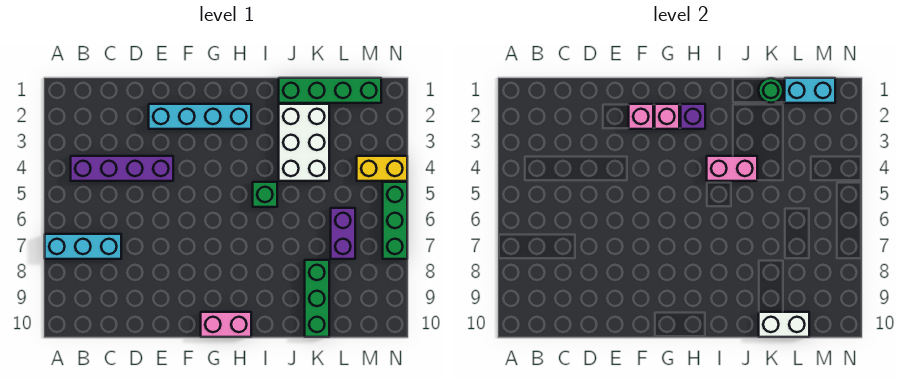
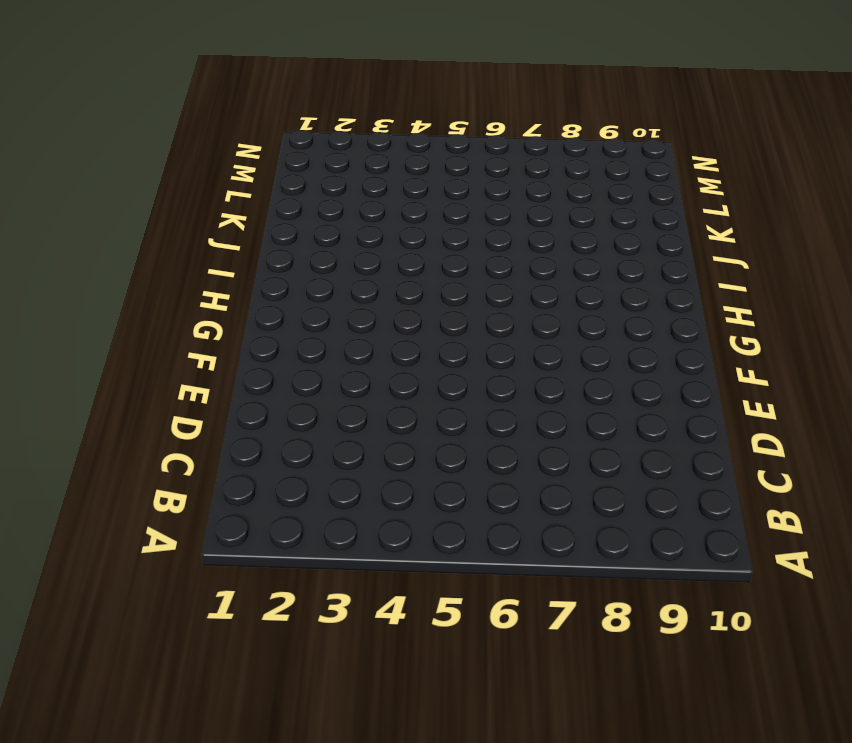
none -> cyan 1x3 brick [45,234,121,259]
none -> purple 1x4 brick [71,156,173,181]
none -> cyan 1x4 brick [149,104,251,129]

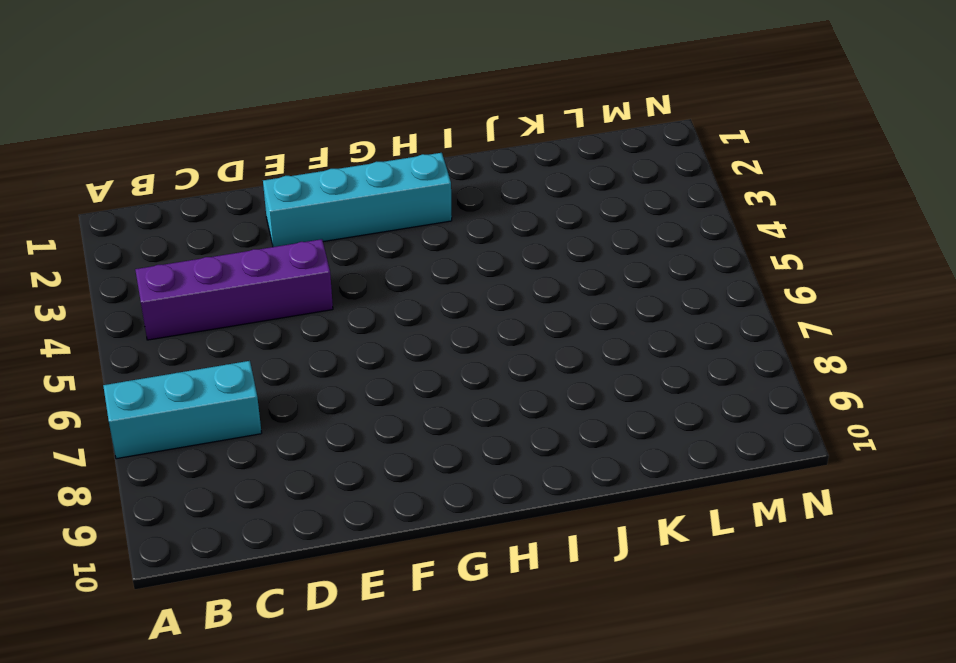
none -> pink 1x2 brick [201,312,251,337]
none -> green 1x1 brick [253,182,277,207]
none -> green 1x4 brick [279,78,381,103]

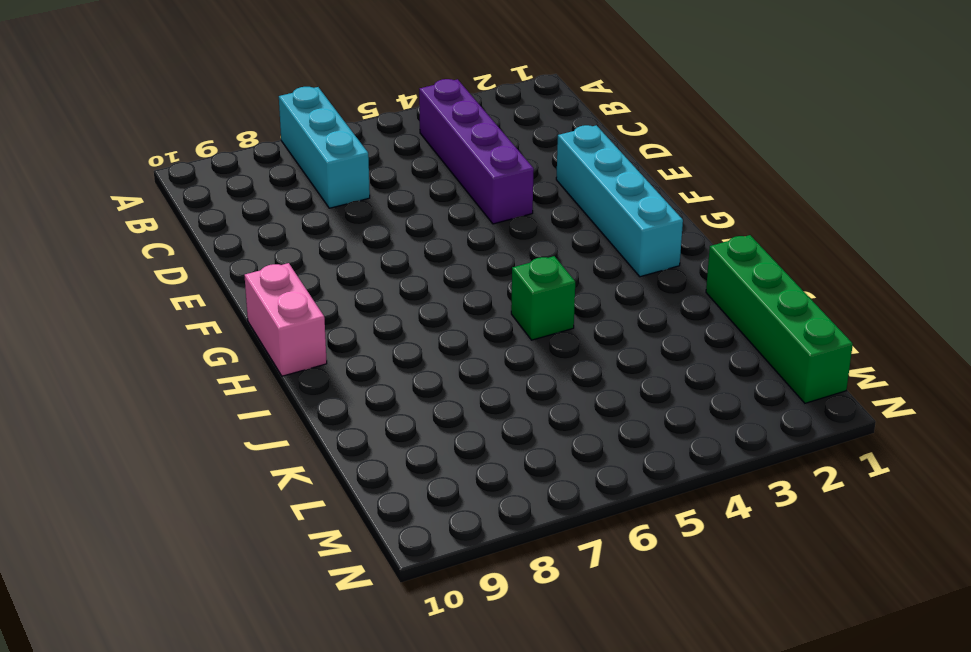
none -> white 2x3 brick [279,104,329,181]
none -> green 1x3 brick [305,260,329,337]
none -> purple 1x2 brick [331,208,355,259]

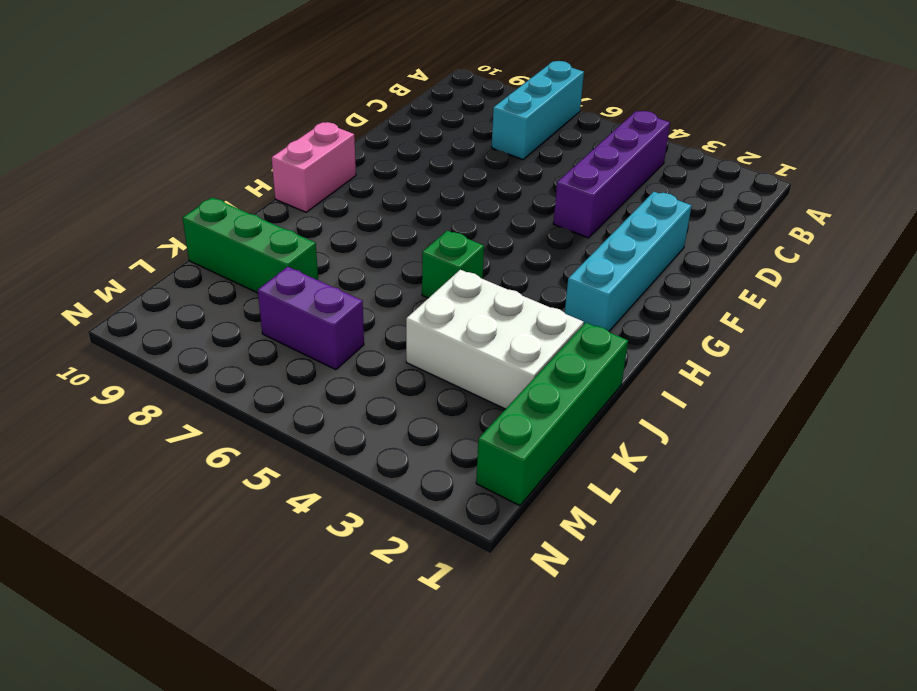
none -> yellow 1x2 brick [357,156,407,181]
none -> green 1x3 brick [383,182,407,259]
none -> pink 1x1 brick [629,104,653,129]

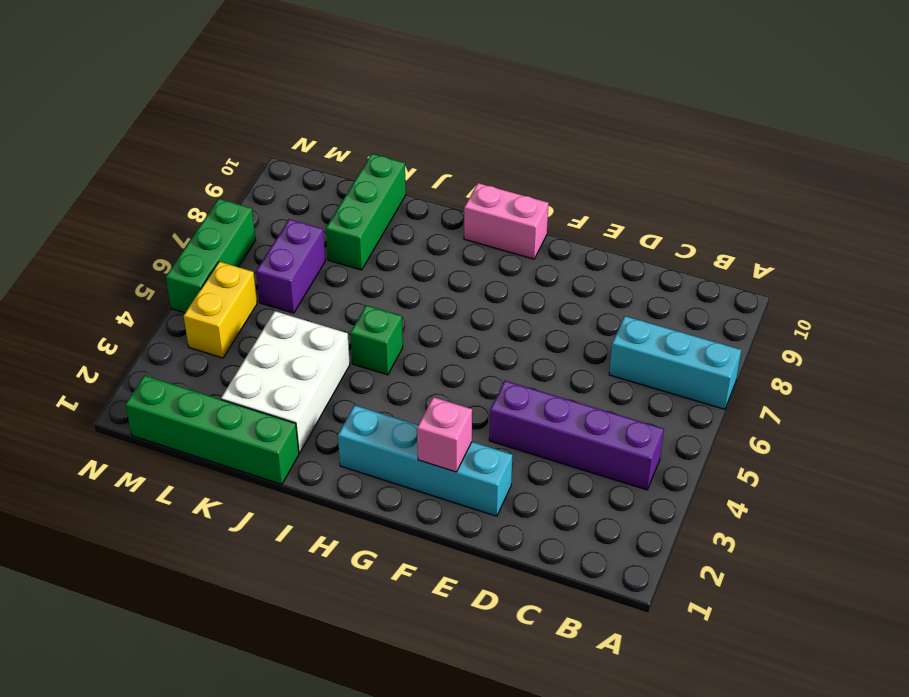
yellow 1x2 brick [184,262,257,358] -> yellow 1x2 brick turned to [357,156,407,181]
none -> pink 1x1 brick [655,104,679,129]
none -> purple 1x1 brick [681,104,705,129]
none -> pink 1x2 brick [707,156,757,181]

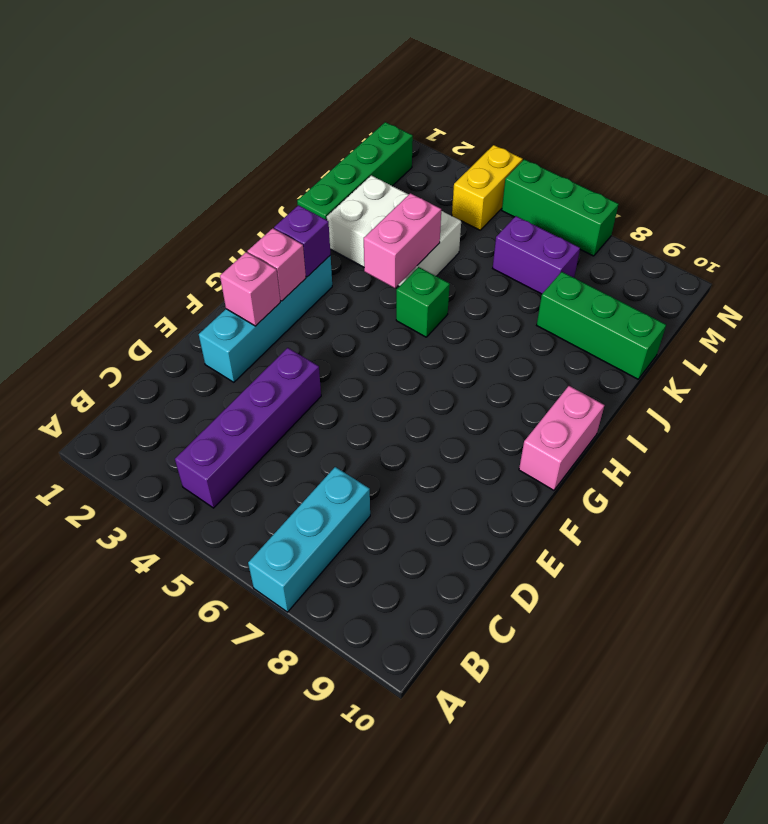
none -> green 1x1 round brick [759,78,783,103]
none -> white 1x2 brick [759,312,809,337]
none -> cyan 1x2 brick [785,78,835,103]

